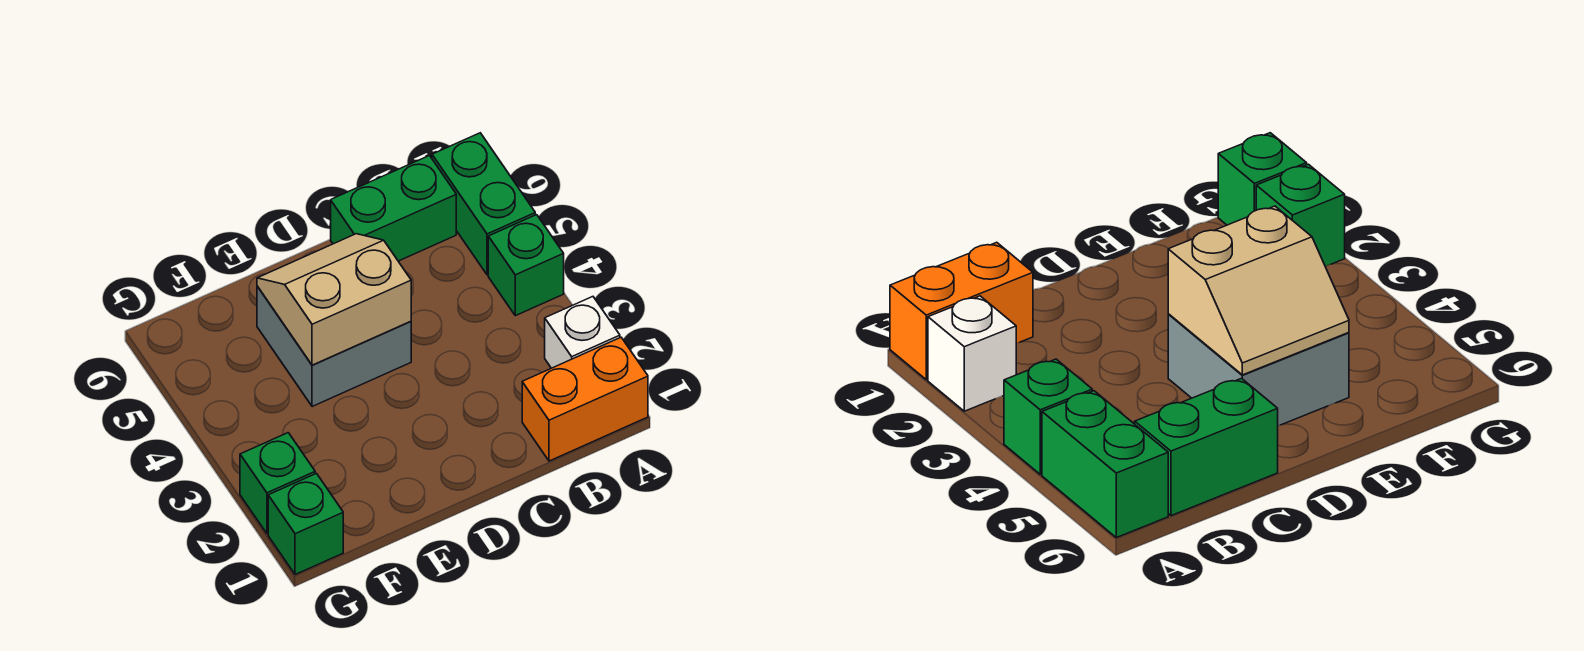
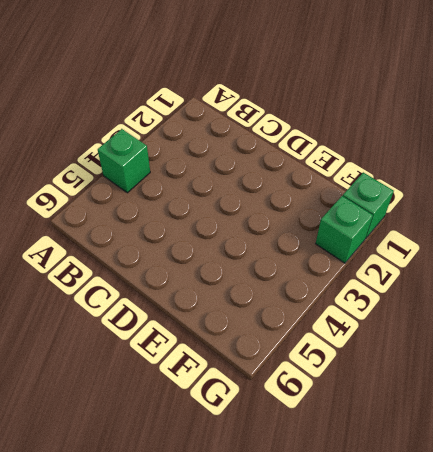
none -> orange 1x2 brick [522,338,648,461]
none -> white 1x1 brick [545,297,620,368]

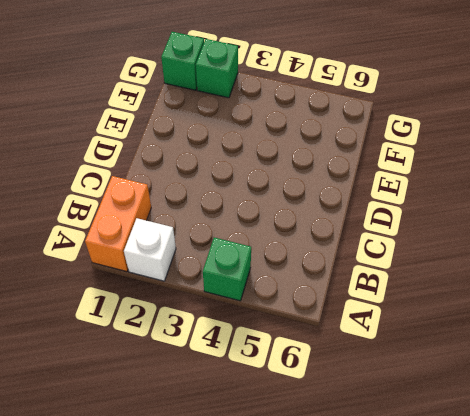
none -> green 1x2 brick [432,133,535,275]
none -> green 1x2 brick [331,156,456,261]

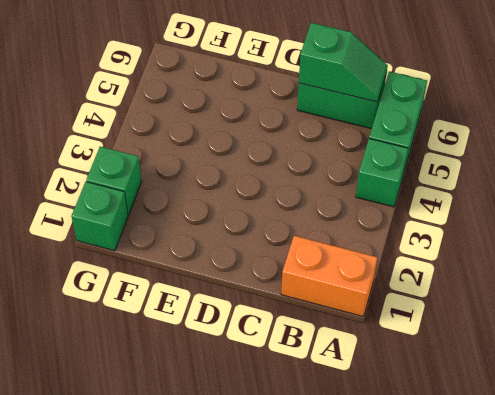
green 1x2 slope [299,23,388,102] -> none
none -> white 1x1 brick [545,297,620,368]
none -> grey 2x2 brick [257,286,411,407]

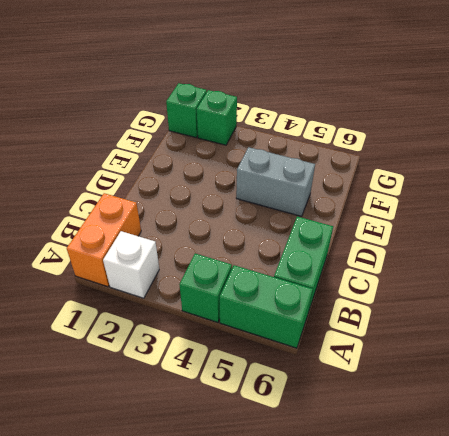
grey 1x2 brick [236,147,315,216] -> grey 2x2 brick [257,286,411,407]
none -> tan 2x2 slope [257,234,411,365]

